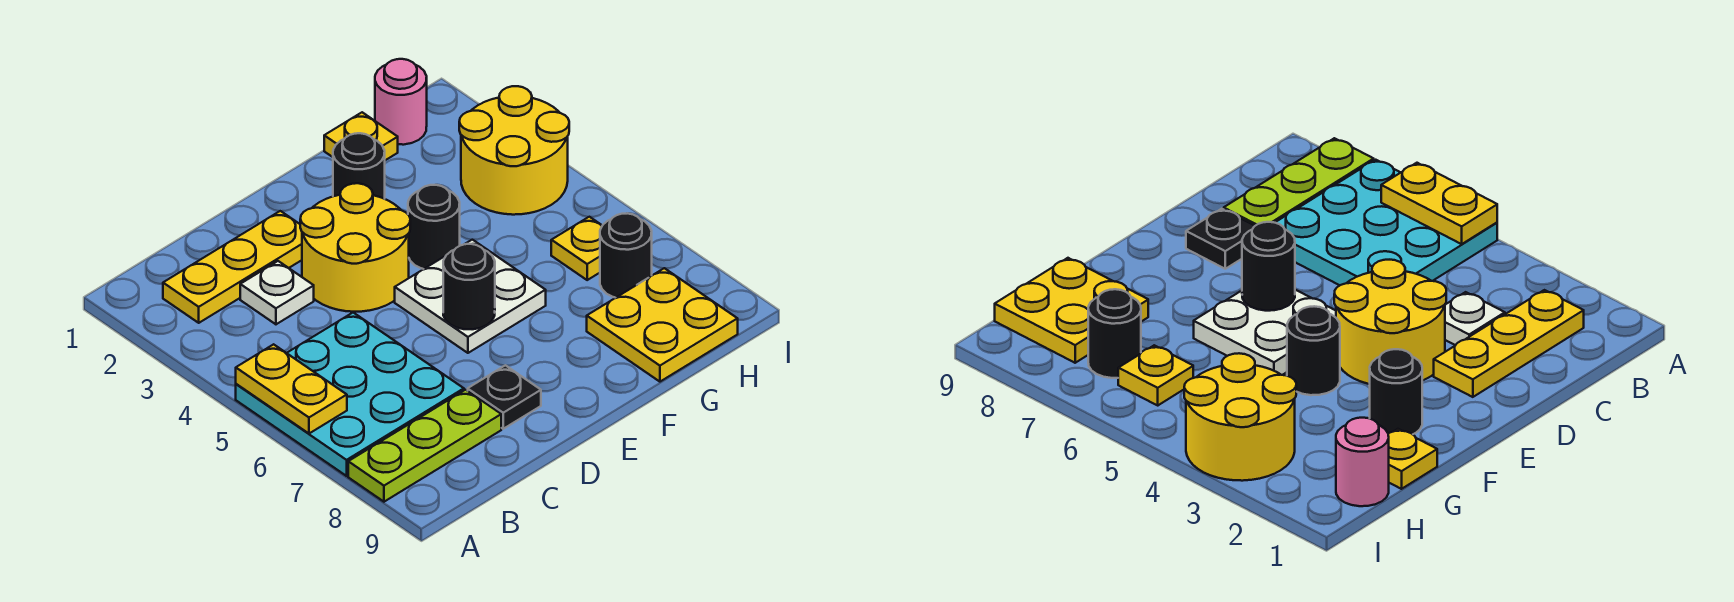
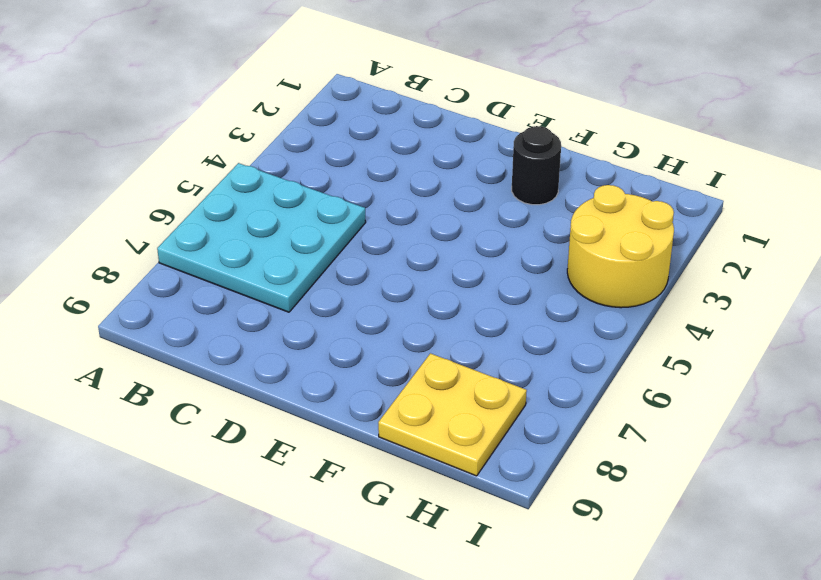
none -> lime 1x3 plate [348,390,501,502]
none -> yellow 1x3 plate [163,211,302,323]
none -> white 1x1 plate [240,261,314,324]

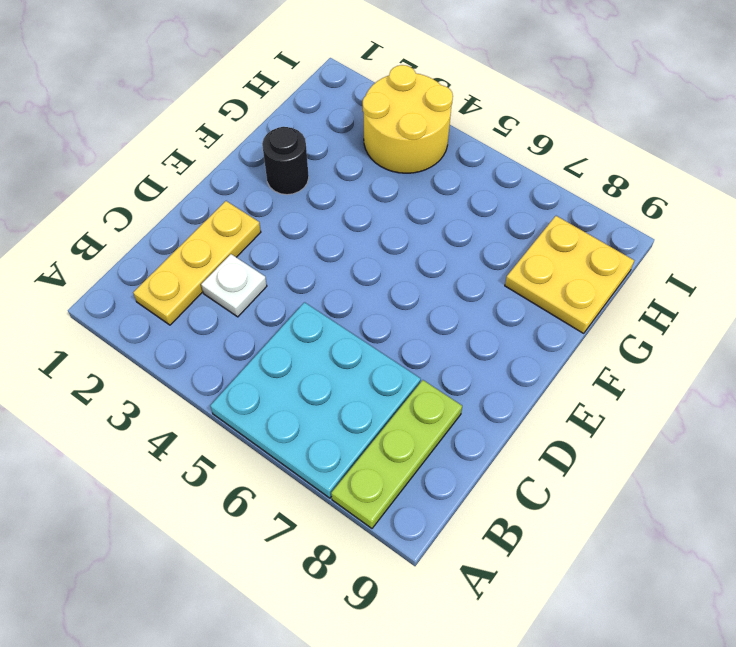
none -> yellow 2x2 round brick [300,183,410,312]
none -> black 1x1 plate [468,365,541,429]
none -> white 2x2 plate [395,240,546,353]

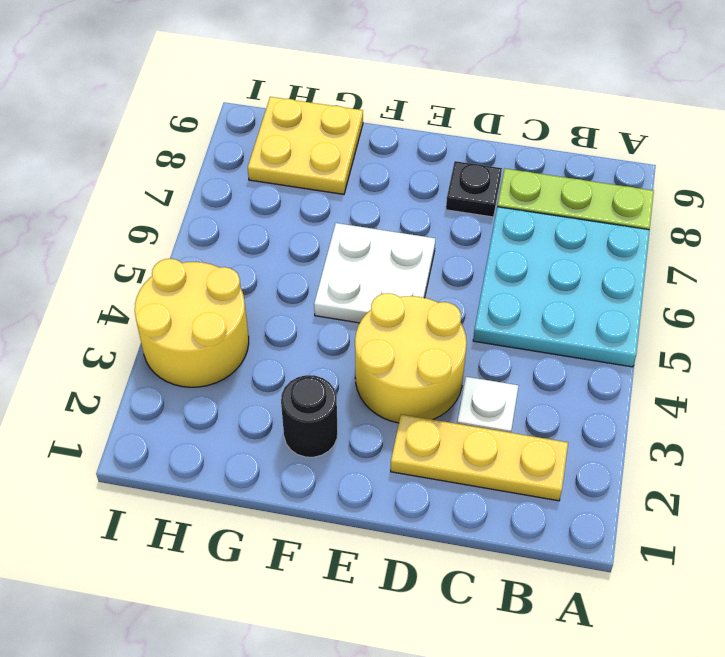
none -> black 1x1 round brick [408,185,460,269]
none -> yellow 1x1 plate [324,112,398,160]
none -> pink 1x1 round brick [375,59,427,145]

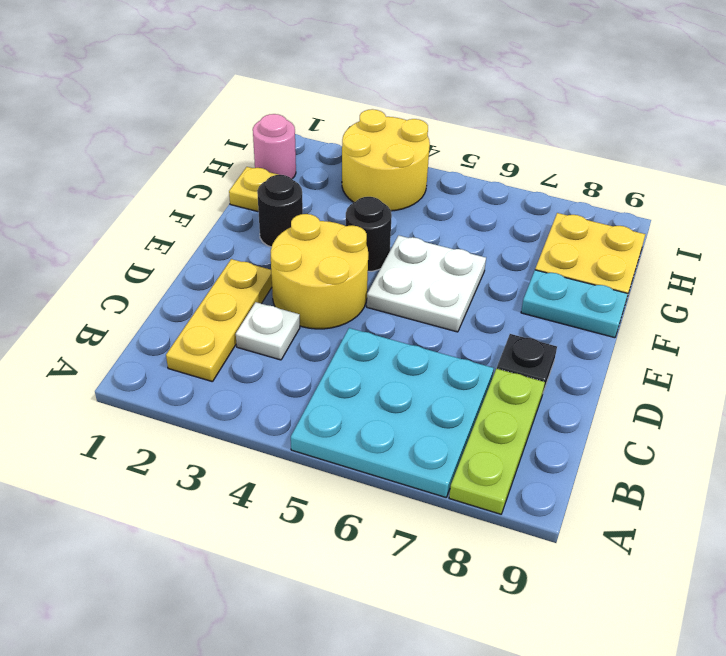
cyan 1x2 plate [521,270,628,338] -> none
none -> yellow 1x1 plate [551,217,602,280]
none -> black 1x1 round brick [600,213,652,298]
none -> yellow 1x2 plate [236,344,347,434]

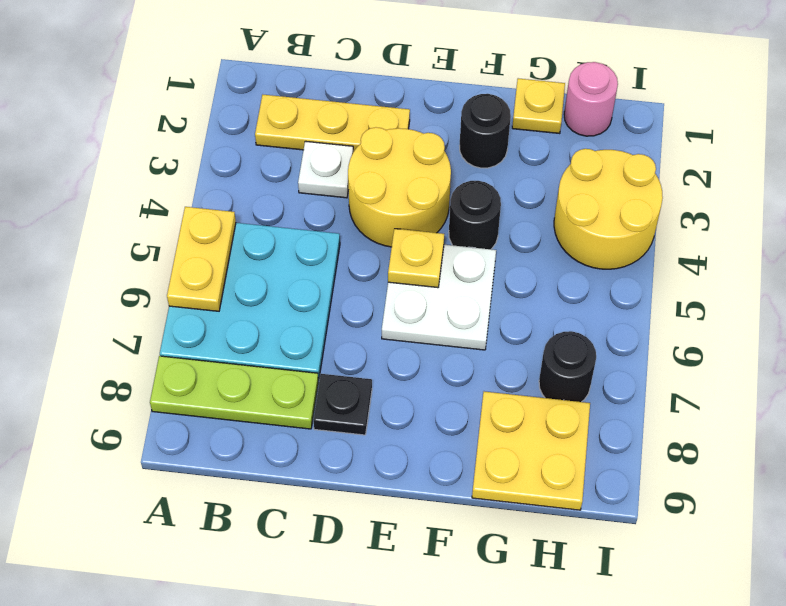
yellow 1x1 plate [388,229,444,288] -> yellow 1x1 plate moved to [551,217,602,280]
none -> black 1x1 round brick [443,244,495,329]

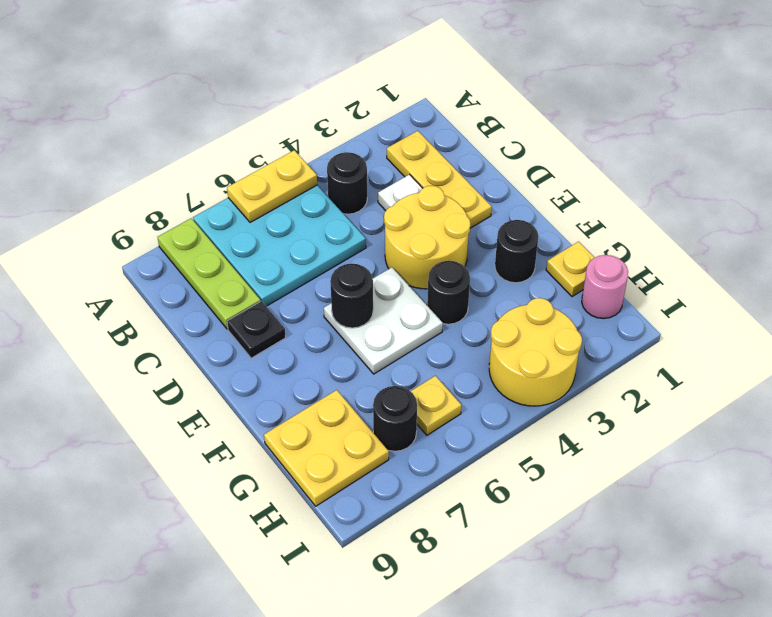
black 1x1 round brick [327,152,367,214] -> none

